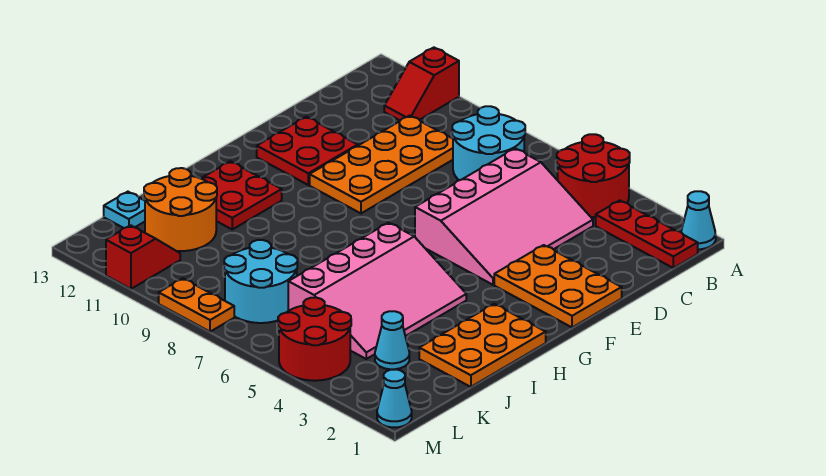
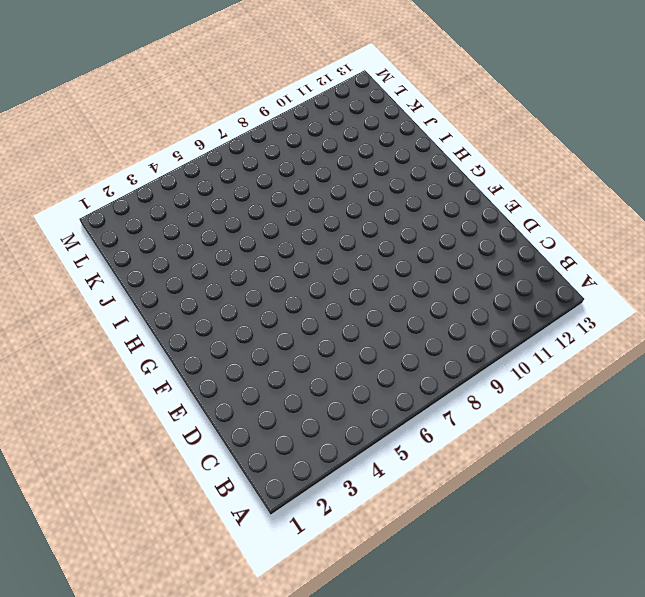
none -> cyan 1x1 cone [681,191,716,249]
none -> red 2x2 round brick [557,134,630,217]
none -> red 1x2 slope [384,48,459,120]

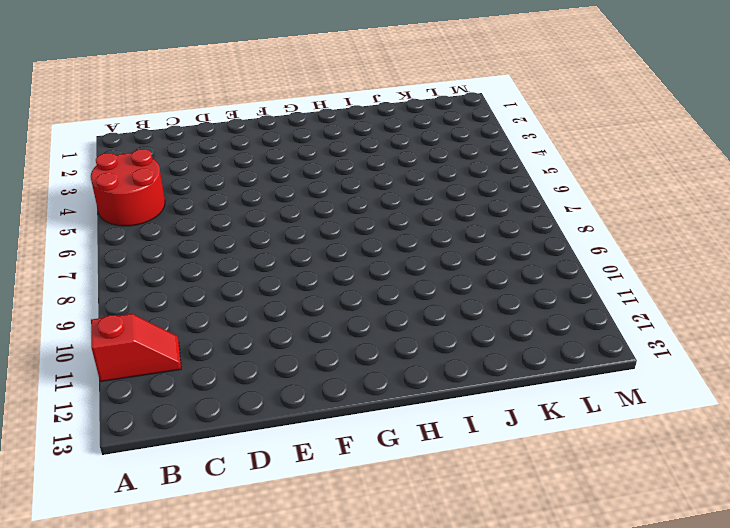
none -> cyan 1x1 cone [681,191,716,249]
none -> red 1x3 plate [596,200,698,268]
none -> cyan 2x2 round brick [452,106,525,180]

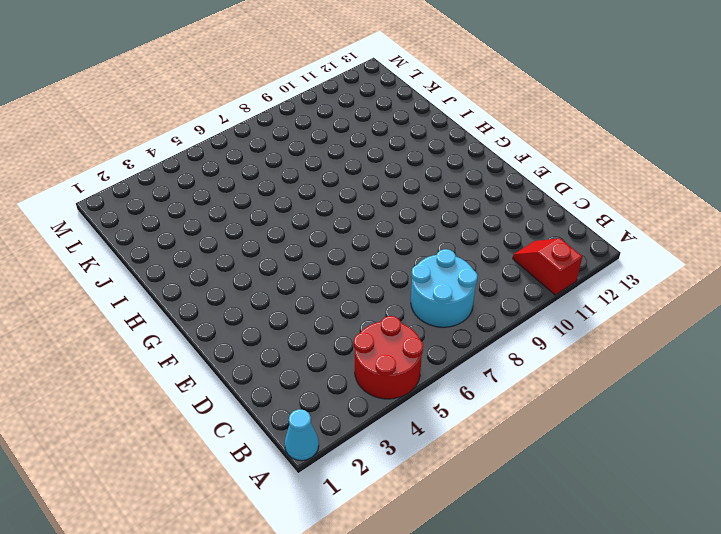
none -> red 1x3 plate [596,200,698,268]
none -> pink 3x4 slope [415,148,593,285]
none -> orange 2x4 plate [310,116,453,213]

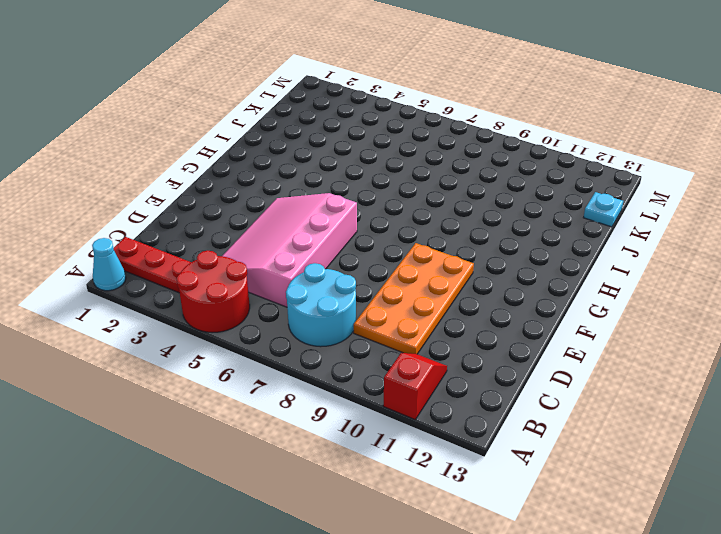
none -> orange 2x3 plate [494,245,622,327]
none -> red 2x2 plate [257,117,358,185]
none -> orange 2x3 plate [419,304,546,387]

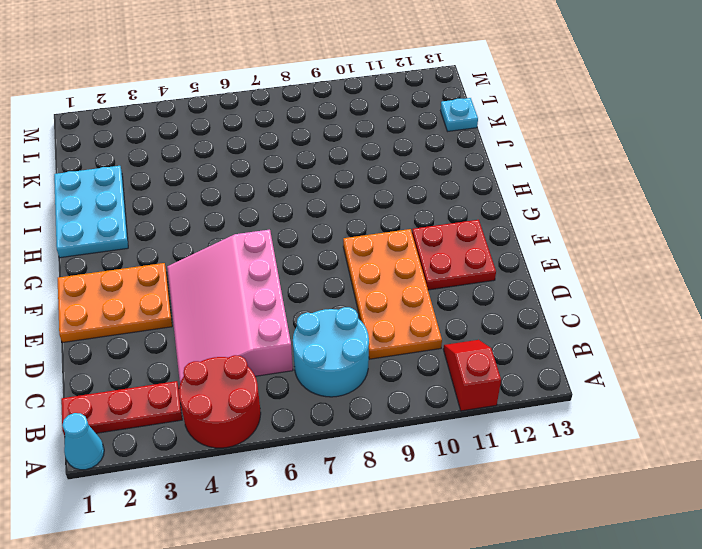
cyan 2x3 plate [54,166,128,258] -> orange 2x3 plate [419,304,546,387]
none -> pink 3x4 slope [288,223,466,359]
none -> red 2x2 plate [201,161,282,229]
none -> orange 2x2 round brick [144,168,217,251]

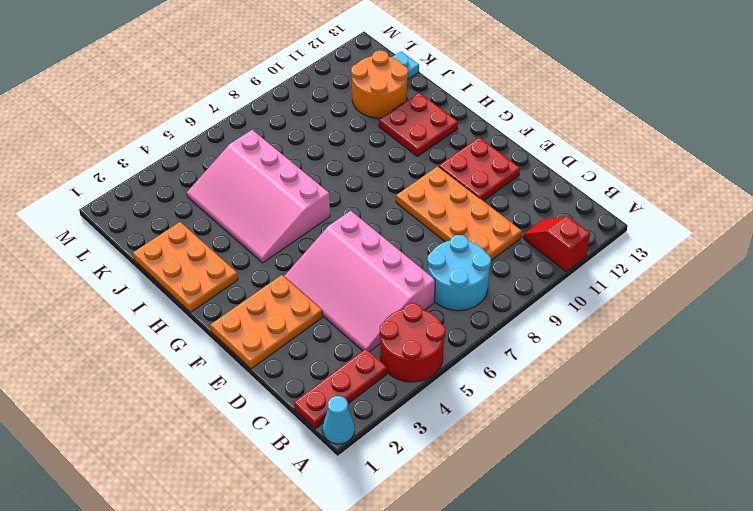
none -> cyan 1x1 cone [375,311,409,369]
none -> cyan 2x2 round brick [224,240,297,323]
none -> red 2x2 round brick [278,298,351,381]

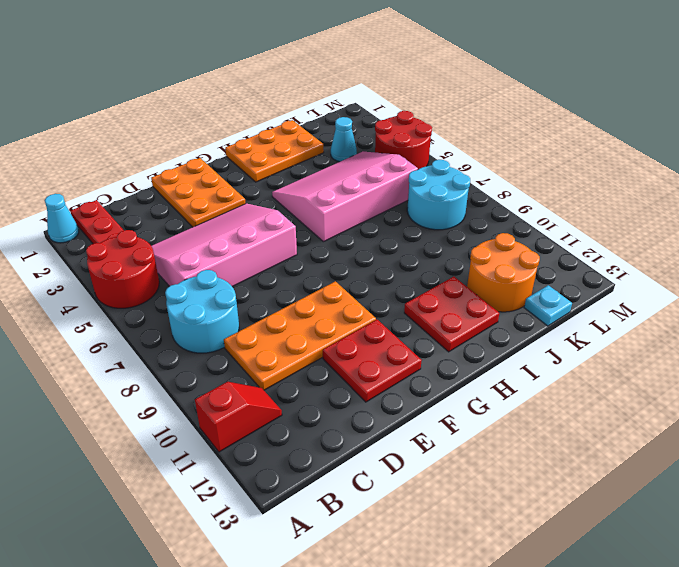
none -> red 1x2 slope [106,225,180,289]
none -> cyan 1x1 cone [377,369,412,428]
none -> orange 1x2 plate [159,278,234,332]

